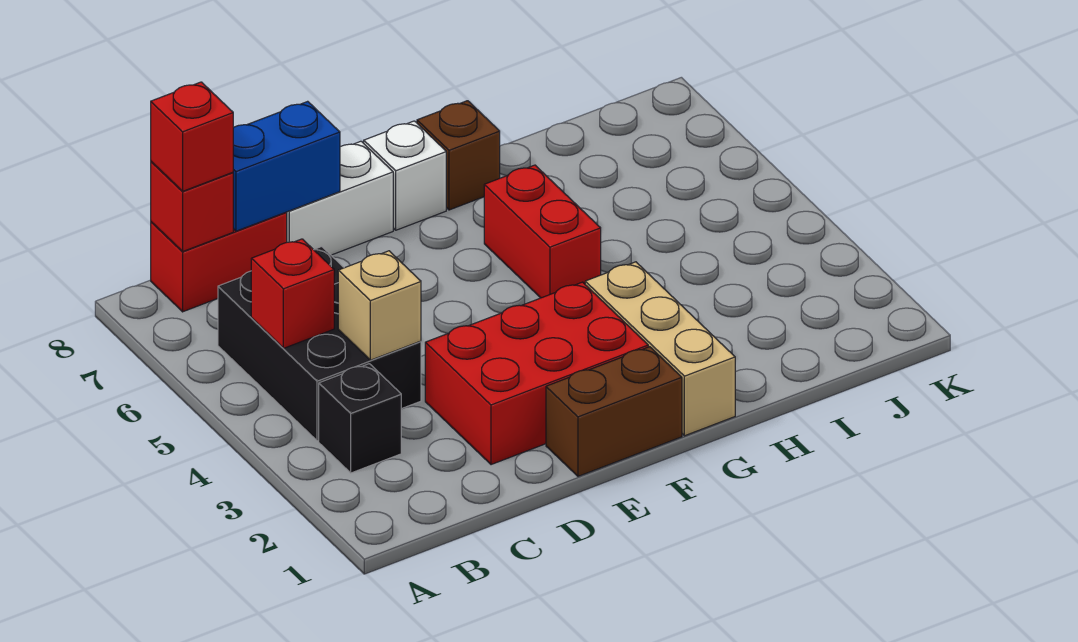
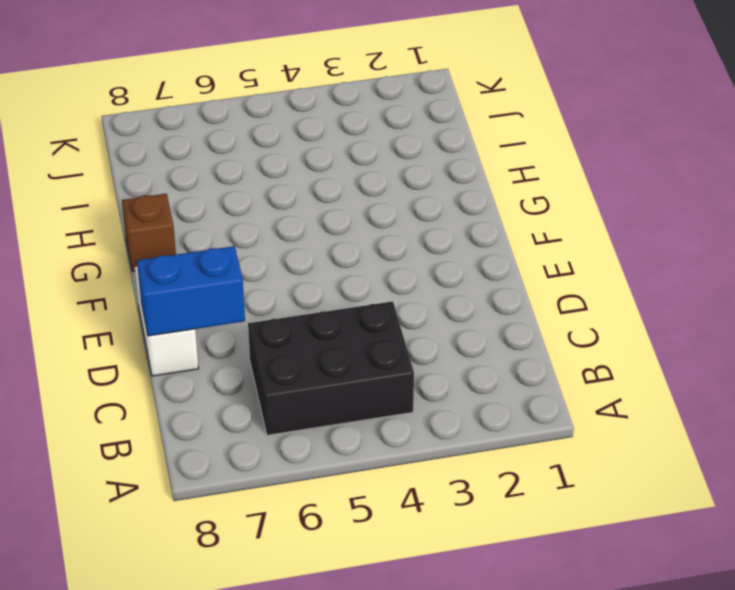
blue 1x2 brick [137,246,245,336] -> blue 1x2 brick turned to [233,101,340,231]
none -> black 1x1 brick [319,364,401,473]
none -> red 1x2 brick [151,212,287,312]
none -> red 2x3 brick [425,282,648,465]

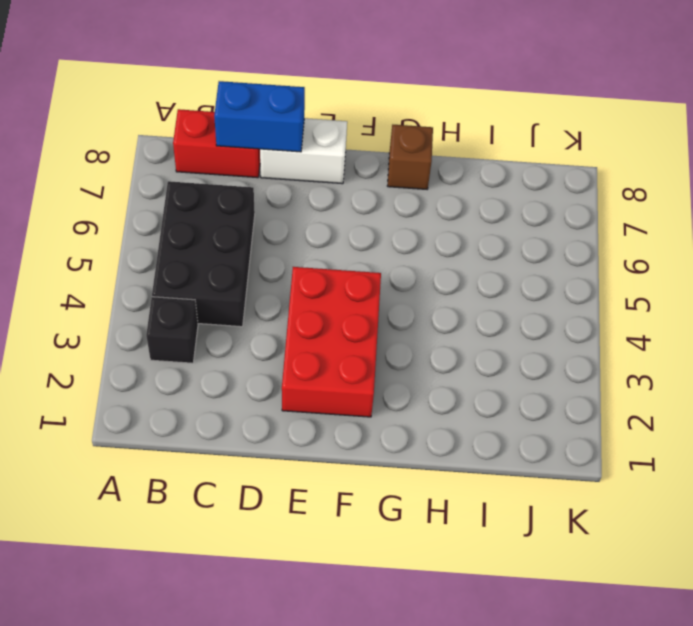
red 2x3 brick [282,267,381,417] -> red 2x3 brick turned to [425,282,648,465]
none -> brown 1x2 brick [546,347,682,476]
none -> white 1x1 brick [364,121,446,230]
none -> tan 1x3 brick [585,262,735,436]

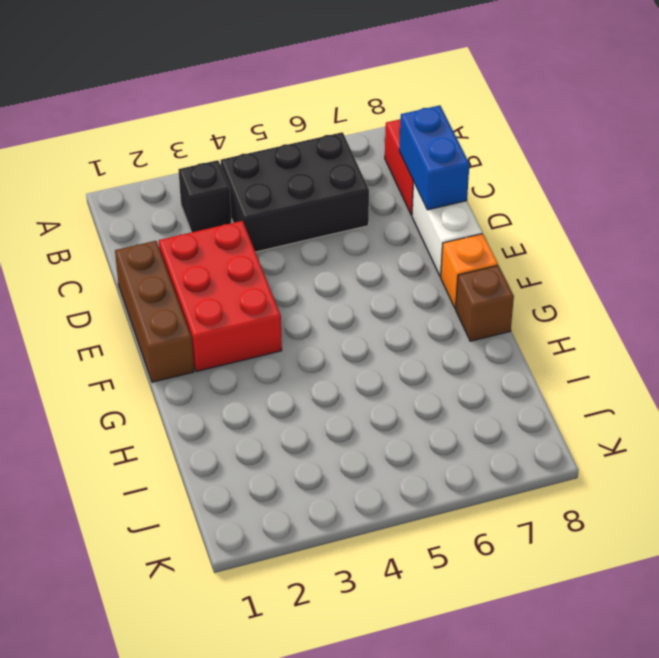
brown 1x3 brick [115,241,194,382] -> brown 1x2 brick [546,347,682,476]
orange 1x1 brick [441,234,498,309] -> white 1x1 brick [364,121,446,230]
none -> tan 1x3 brick [585,262,735,436]
none -> red 1x2 brick [484,165,601,298]
none -> red 1x1 brick [251,239,334,348]

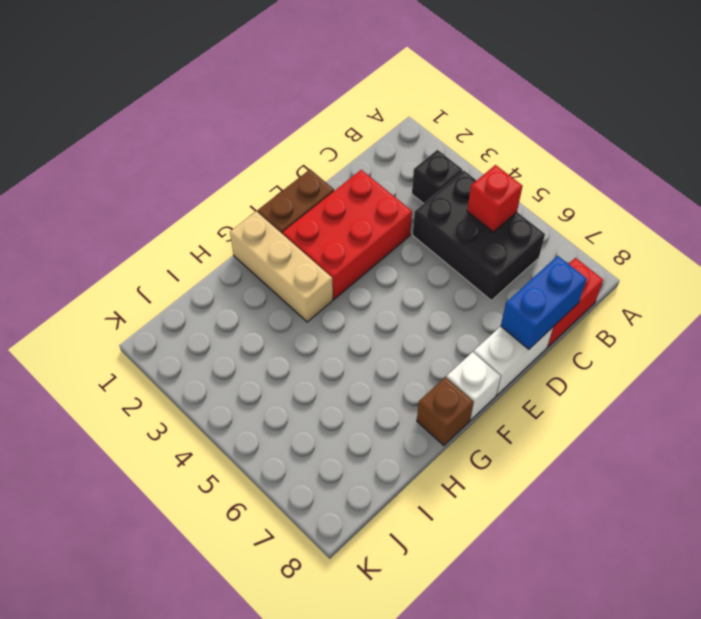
none -> red 1x2 brick [484,165,601,298]
none -> red 1x1 brick [151,162,233,251]
none -> tan 1x1 brick [338,251,421,360]

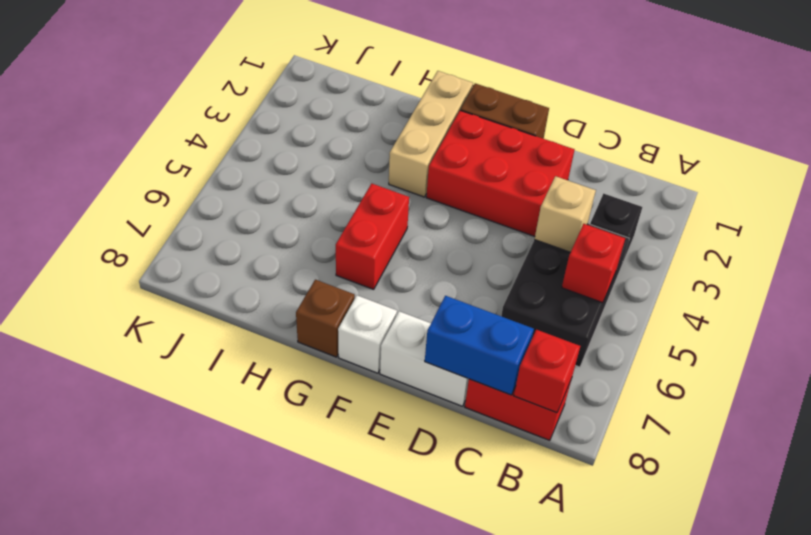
none -> red 1x1 brick [151,82,233,191]

